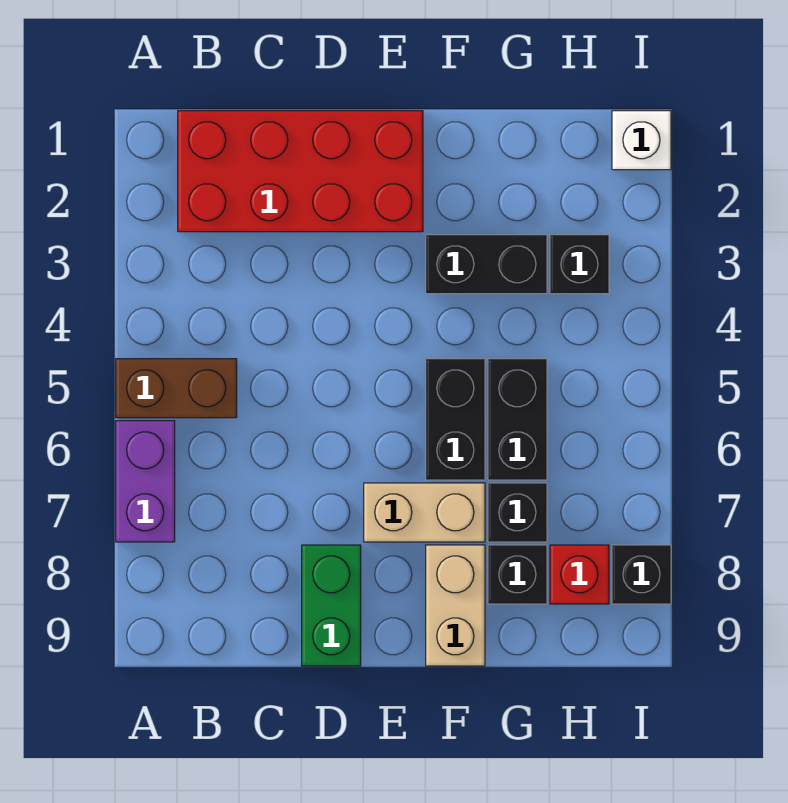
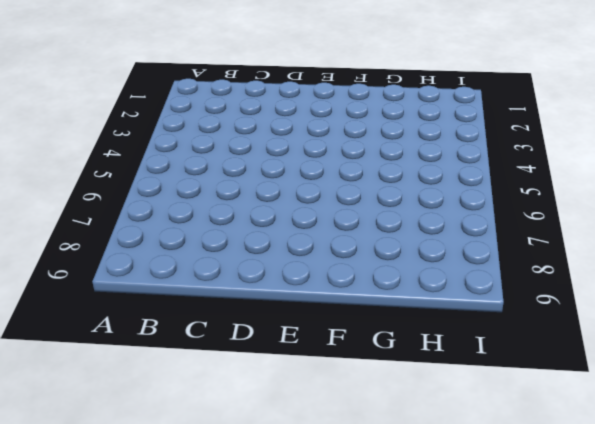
none -> brown 1x2 brick [116,359,237,418]
none -> purple 1x2 brick [116,421,175,542]
none -> red 2x4 brick [178,111,423,232]

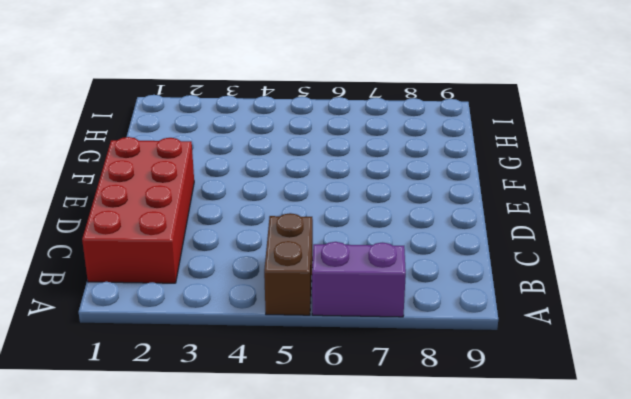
none -> green 1x2 brick [302,545,361,666]
none -> tan 1x2 brick [364,483,485,542]
none -> black 1x2 brick [426,235,547,294]

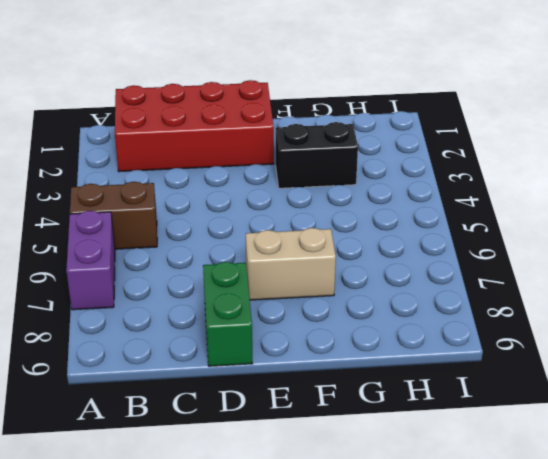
none -> black 1x2 brick [426,359,485,480]
none -> tan 1x2 brick [426,545,485,666]
none -> black 1x2 brick [488,359,547,480]

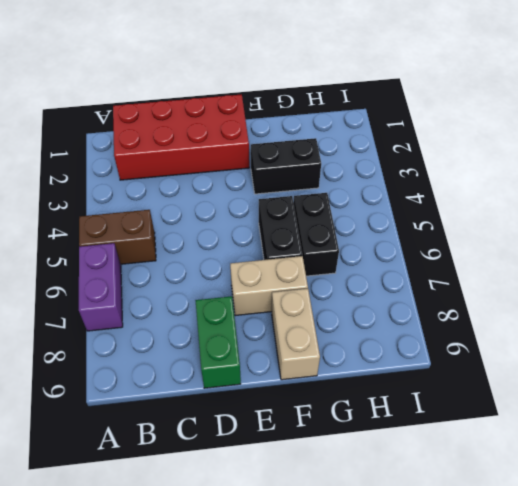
none -> black 1x1 brick [488,483,547,542]
none -> black 1x1 brick [488,545,547,604]
none -> black 1x1 brick [550,235,609,294]

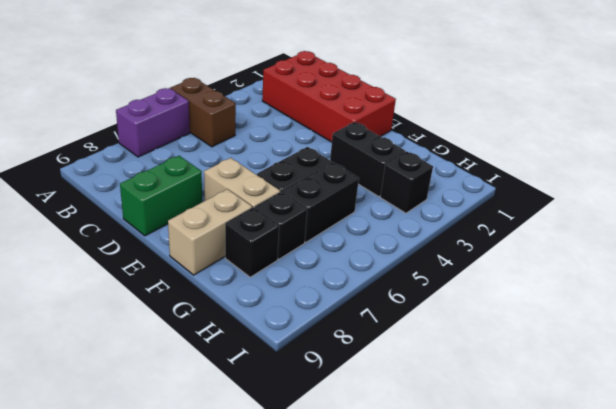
none -> red 1x1 brick [550,545,609,604]
none -> white 1x1 brick [612,111,671,170]
none -> black 1x1 brick [612,545,671,604]

